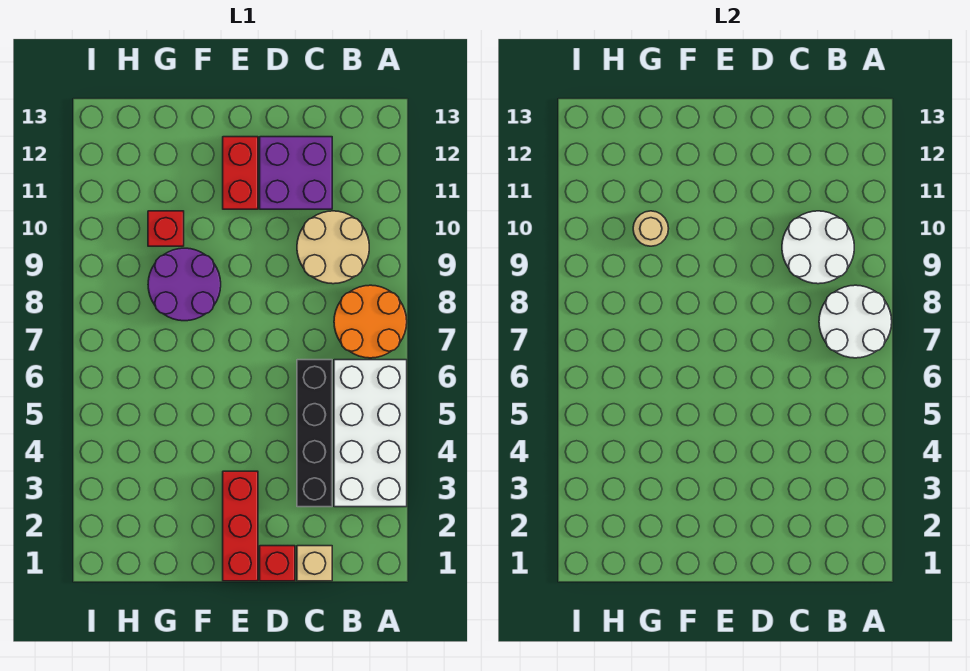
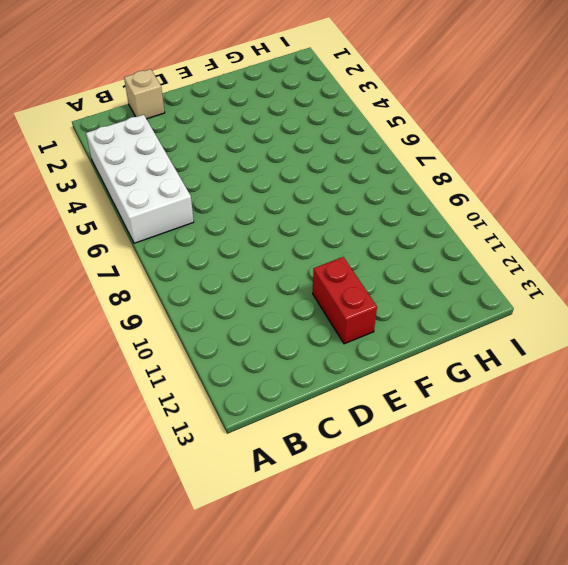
none -> orange 2x2 round brick [334,285,407,358]
none -> tan 2x2 round brick [297,211,369,284]
none -> black 1x4 brick [297,360,332,507]

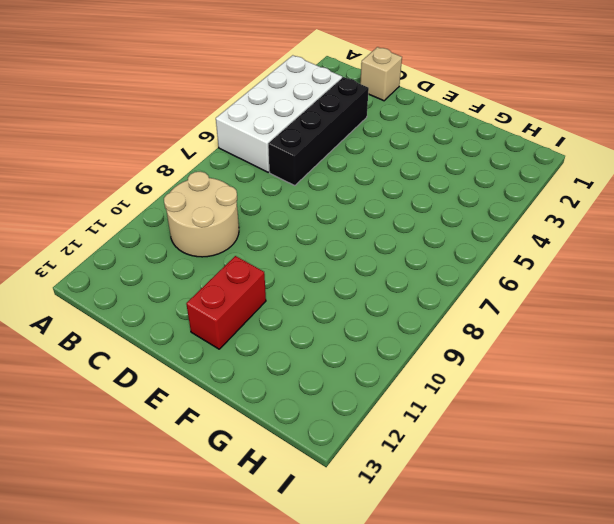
none -> orange 2x2 round brick [334,285,407,358]
none -> purple 2x2 brick [260,137,332,209]
none -> red 1x1 brick [260,546,295,581]

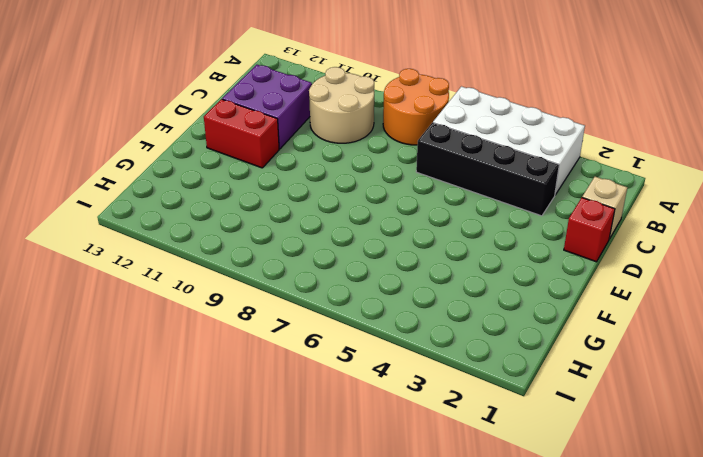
none -> red 1x3 brick [223,471,258,581]
none -> purple 2x2 round brick [148,248,221,321]
none -> red 1x1 brick [148,211,184,246]

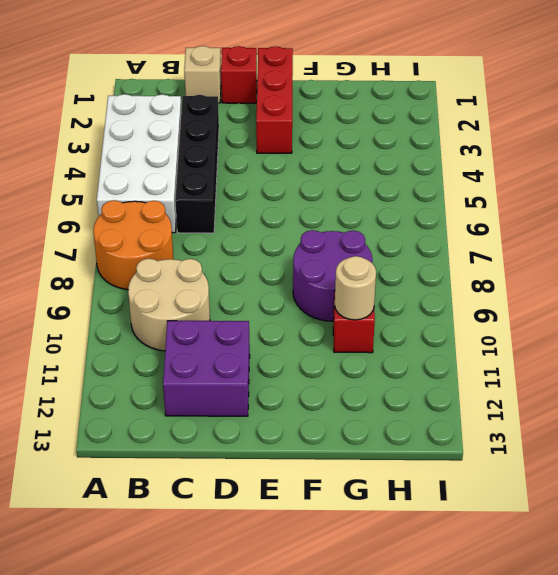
none -> red 1x2 brick [223,137,258,209]
none -> white 2x2 round brick [819,285,892,358]
none -> white 2x2 round brick [782,211,854,284]

